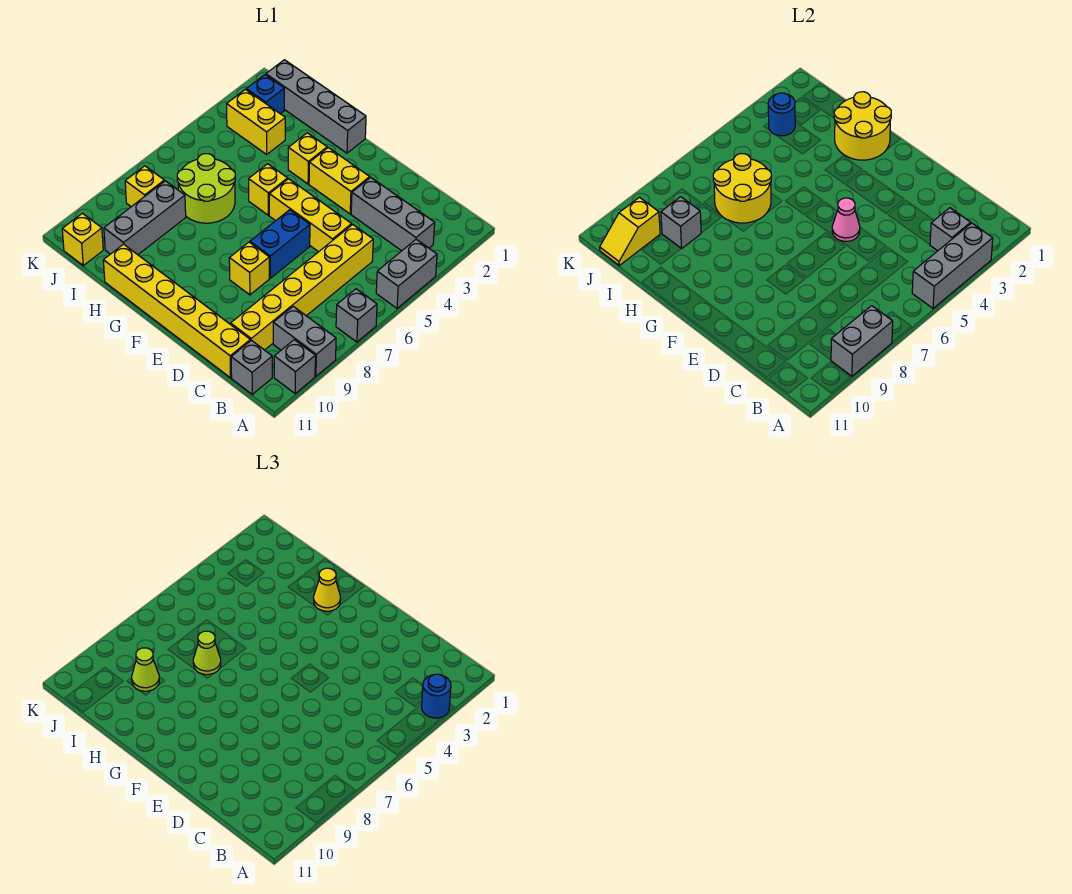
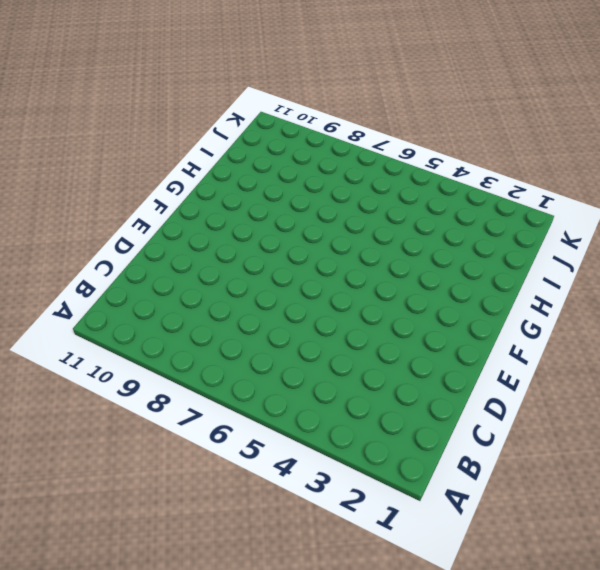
none -> grey 1x2 brick [376,239,437,308]
none -> grey 1x1 brick [336,289,377,342]
none -> grey 1x2 brick [273,306,336,376]
none -> grey 1x1 brick [274,340,315,394]

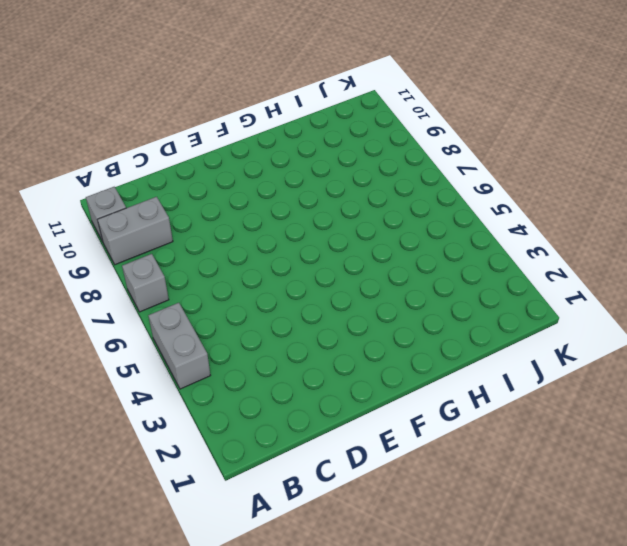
none -> grey 1x3 brick [351,177,435,251]
none -> grey 1x1 brick [231,340,272,394]
none -> yellow 1x6 brick [231,224,373,350]
none -> yellow 1x6 brick [103,244,250,378]

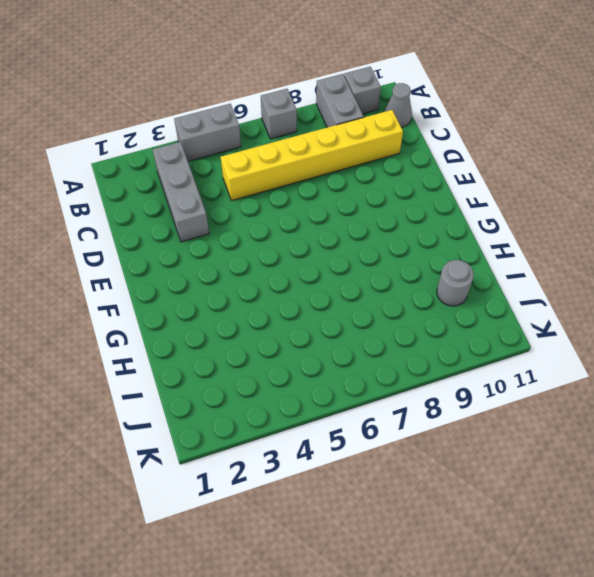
grey 1x1 cone [385,83,412,127] -> grey 1x1 brick [231,340,272,394]
grey 1x1 round brick [437,260,474,306] -> grey 1x3 brick [104,181,186,255]
none -> yellow 1x6 brick [103,244,250,378]
none -> yellow 1x3 brick [269,179,352,252]
none -> yellow 1x2 brick [309,148,370,214]
none -> blue 1x2 brick [250,210,310,278]

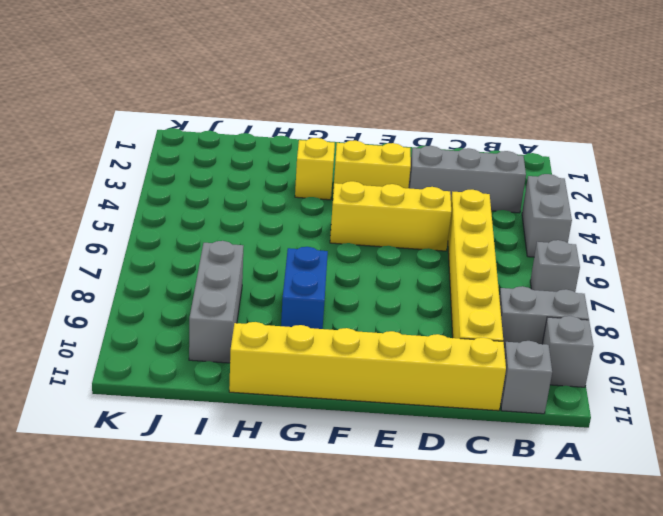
blue 1x2 brick [281,247,328,329] -> blue 1x2 brick moved to [250,210,310,278]
none -> yellow 1x1 brick [229,242,269,295]
none -> grey 1x4 brick [266,60,366,153]
none -> yellow 1x1 brick [249,164,288,215]
none -> lime 2x2 round brick [177,154,235,223]

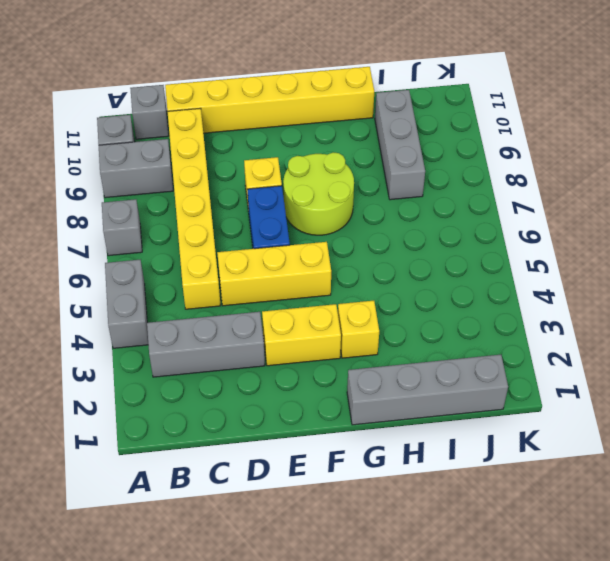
lime 2x2 round brick [283,152,354,235] -> lime 2x2 round brick moved to [177,154,235,223]
none -> yellow 1x1 brick [249,164,288,215]
none -> yellow 1x2 brick [227,89,285,154]
none -> blue 1x1 brick [246,75,284,114]
none -> yellow 1x1 brick [125,166,164,207]

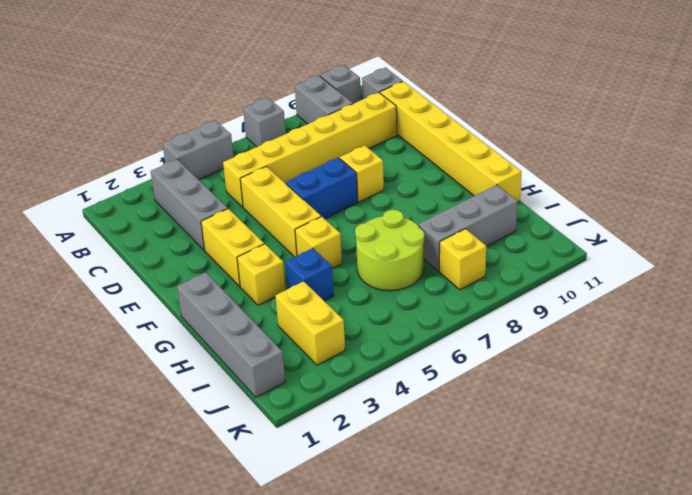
blue 1x1 brick [285,248,334,301] -> blue 1x1 brick moved to [246,75,284,114]
none -> yellow 1x1 brick [62,213,103,265]
none -> grey 1x3 brick [912,223,993,308]
none -> grey 1x2 brick [831,306,893,376]
none -> grey 1x1 brick [930,208,971,251]

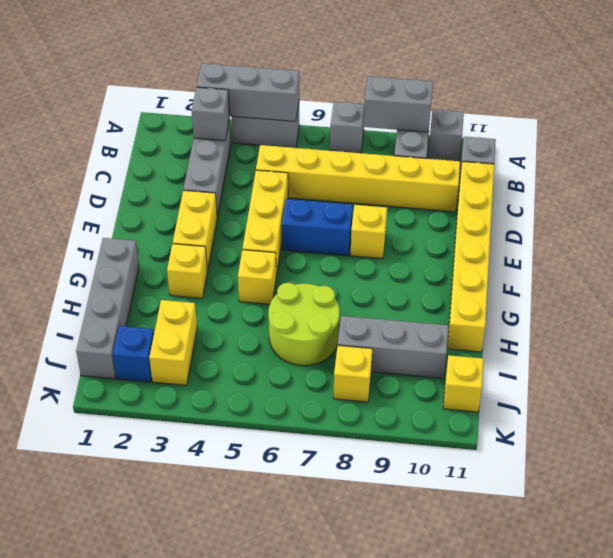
none -> pink 1x1 cone [832,198,860,241]
none -> yellow 2x2 round brick [834,92,891,160]
none -> yellow 2x2 round brick [713,154,771,223]
none -> grey 1x1 brick [661,197,701,249]

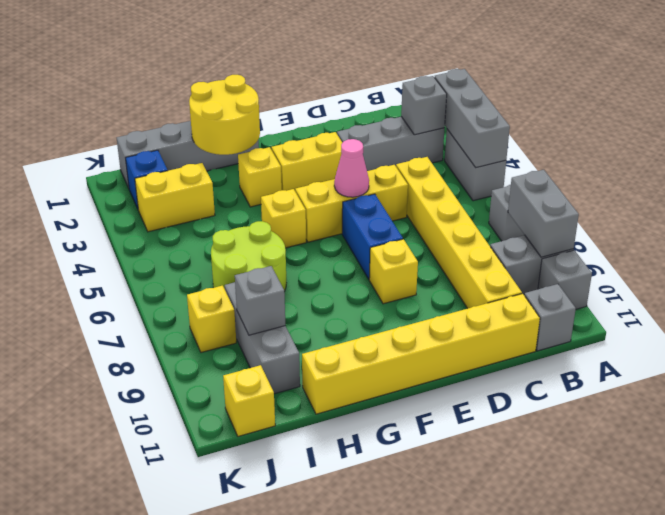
none -> yellow 2x2 round brick [713,154,771,223]
none -> blue 1x1 round brick [768,93,795,136]
none -> yellow 1x2 slope [600,197,660,265]
none -> blue 1x1 round brick [422,674,451,718]

